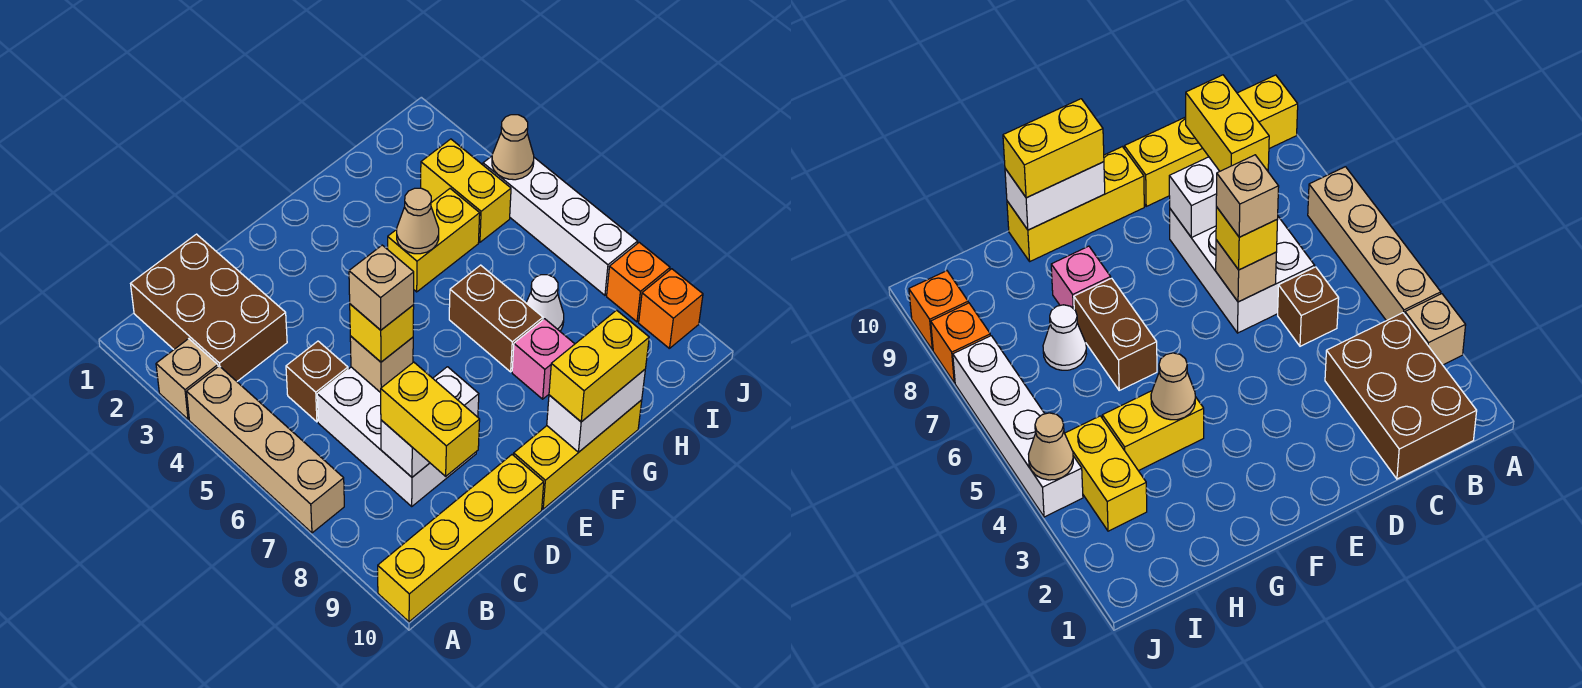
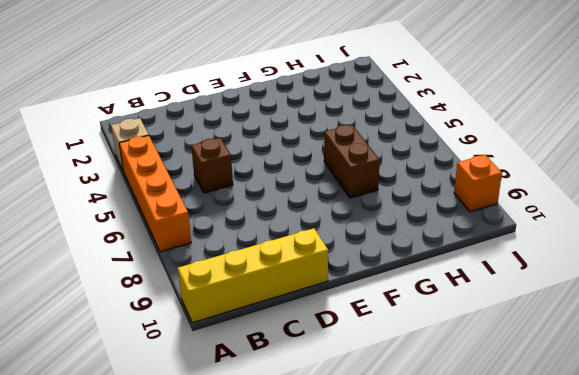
orange 1x4 brick [119,136,191,252] -> tan 1x4 brick [187,366,344,533]
none -> brown 2x3 brick [131,234,287,381]
none -> white 2x3 brick [317,367,476,506]
none -> yellow 1x3 brick [514,400,642,509]

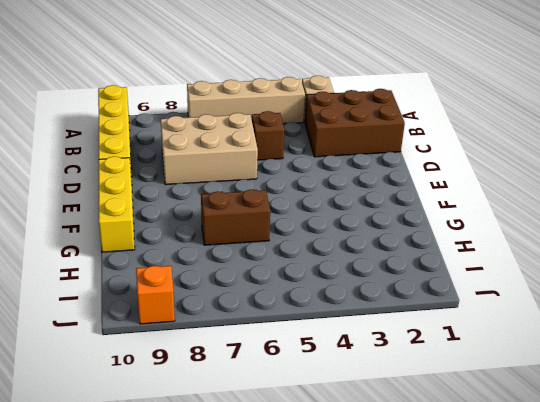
tan 2x3 brick [161,113,258,185] -> white 2x3 brick [317,367,476,506]
none -> yellow 1x2 brick [388,189,480,292]
none -> pink 1x1 brick [512,319,574,399]
none -> white 1x1 cone [526,275,564,331]

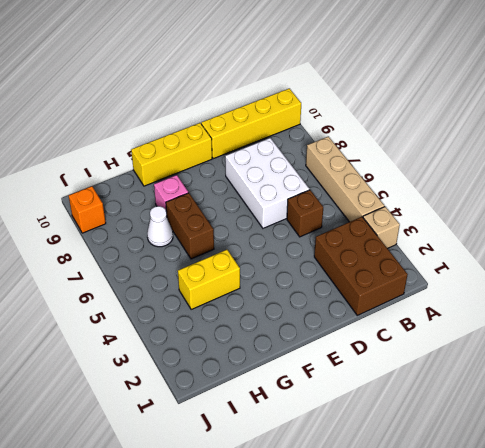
none -> yellow 1x2 brick [421,139,511,242]
none -> white 1x4 brick [483,156,638,295]
none -> orange 1x1 brick [607,242,670,322]

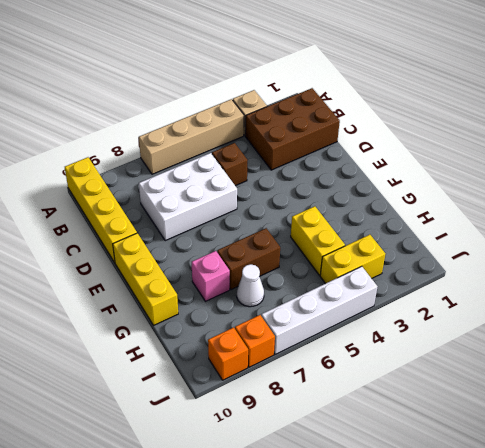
none -> white 1x2 brick [381,367,479,477]
none -> tan 1x1 brick [350,336,413,393]
none -> white 1x2 brick [547,370,645,452]

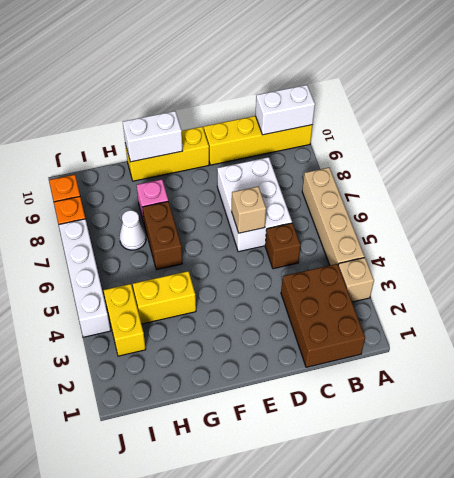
white 1x2 brick [255,85,315,135] -> white 1x2 brick moved to [381,367,479,477]
none -> tan 1x1 cone [397,188,439,254]
none -> tan 1x1 cone [492,115,534,180]
none -> yellow 1x2 brick [381,362,480,476]

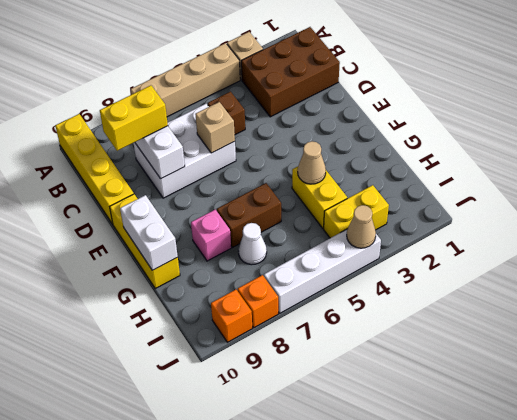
none -> yellow 1x1 brick [350,304,414,362]
none -> yellow 1x2 brick [549,310,649,422]
none -> tan 1x1 brick [349,245,414,330]

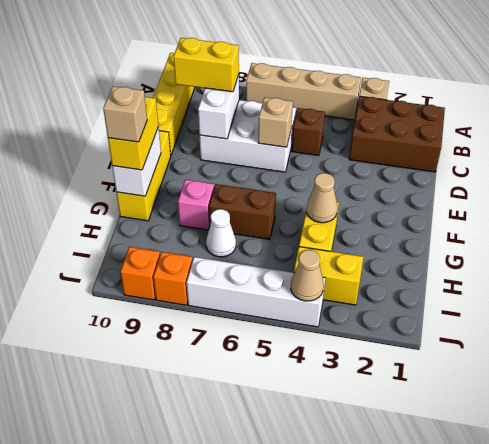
tan 1x1 brick [103,86,147,142] -> tan 1x1 brick moved to [349,245,414,330]
none -> yellow 1x1 brick [350,304,414,362]

